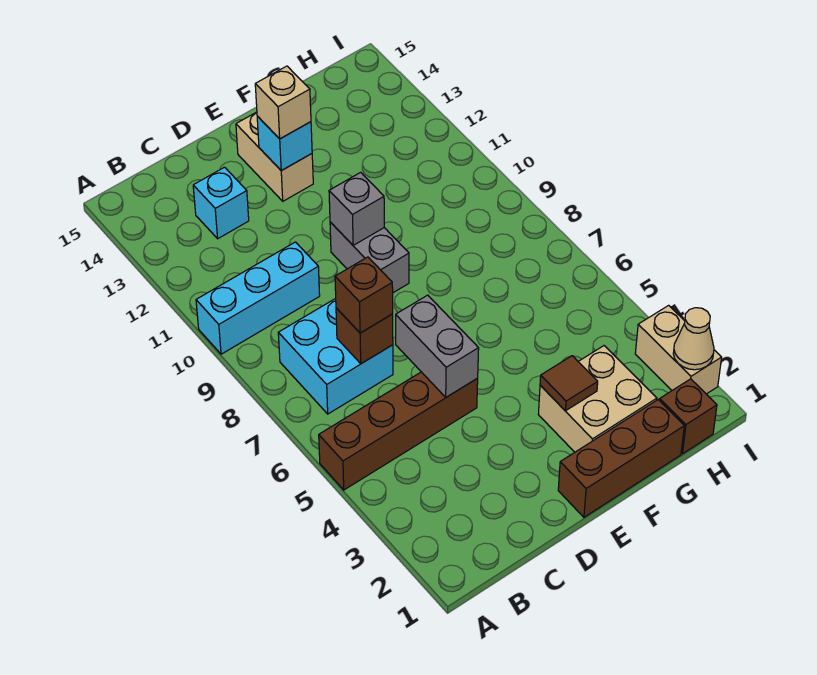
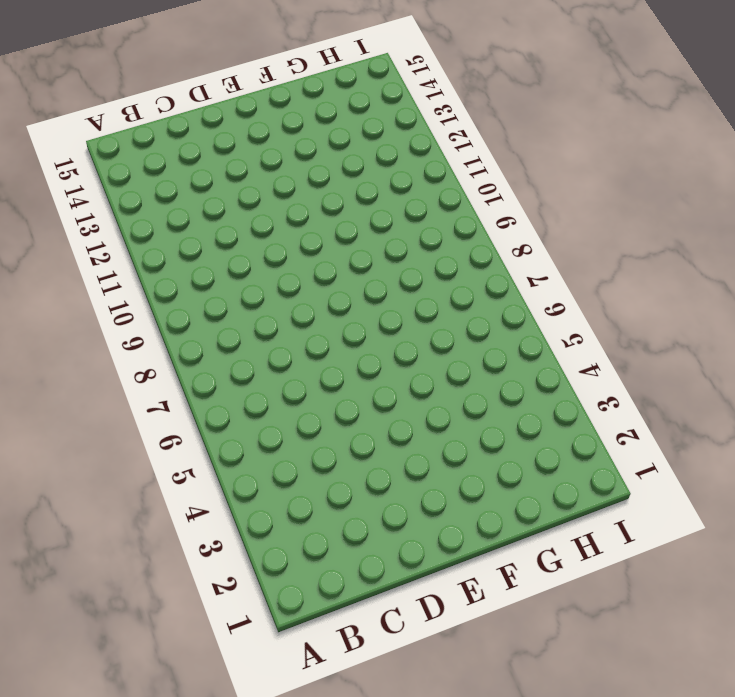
none -> brown 1x4 brick [319,372,478,490]
none -> cyan 1x3 brick [196,242,320,354]
none -> cyan 2x2 brick [278,298,393,414]

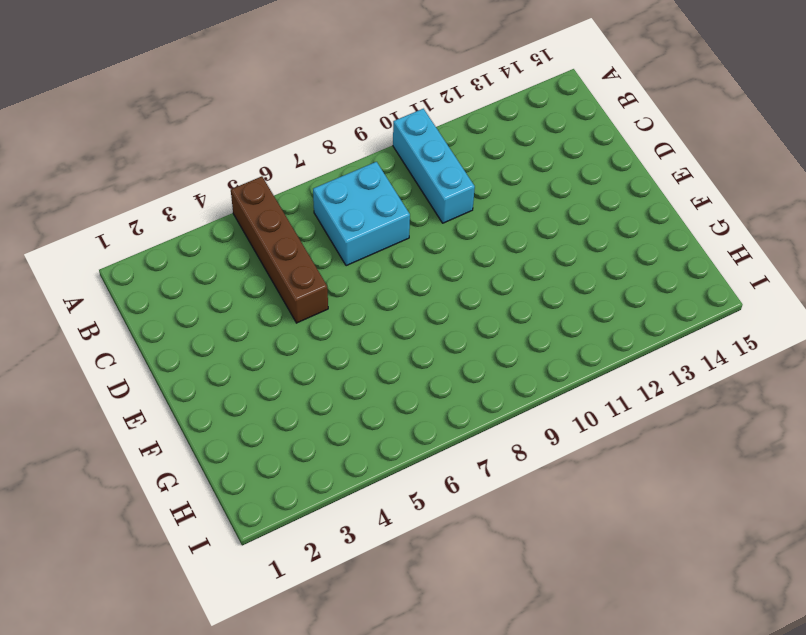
none -> cyan 1x1 brick [193,167,249,239]
none -> brown 1x3 brick [558,400,684,517]
none -> grey 1x2 brick [330,222,409,293]

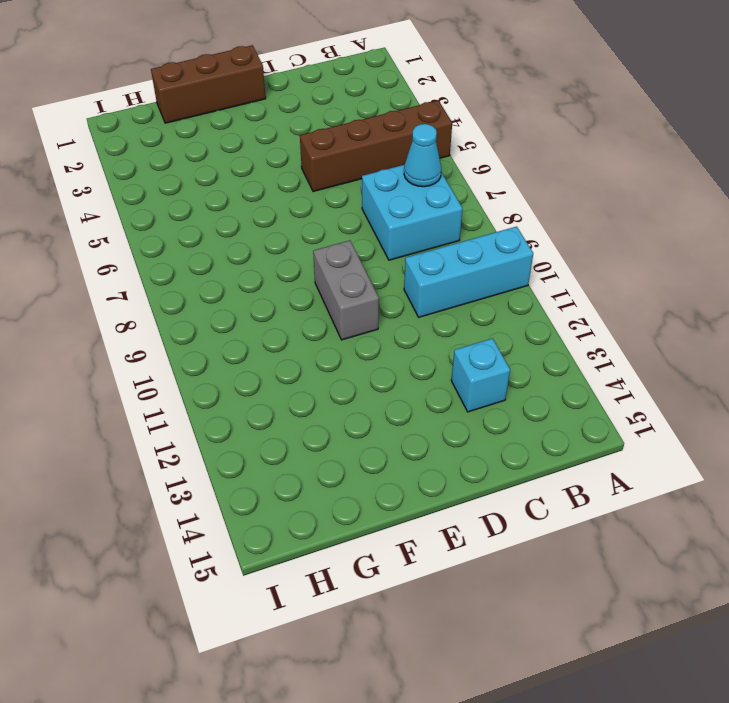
cyan 1x1 cone [404,124,442,187] -> none
none -> tan 1x2 brick [236,112,313,201]
none -> tan 2x2 brick [538,346,657,452]
none -> brown 1x1 brick [660,379,717,454]

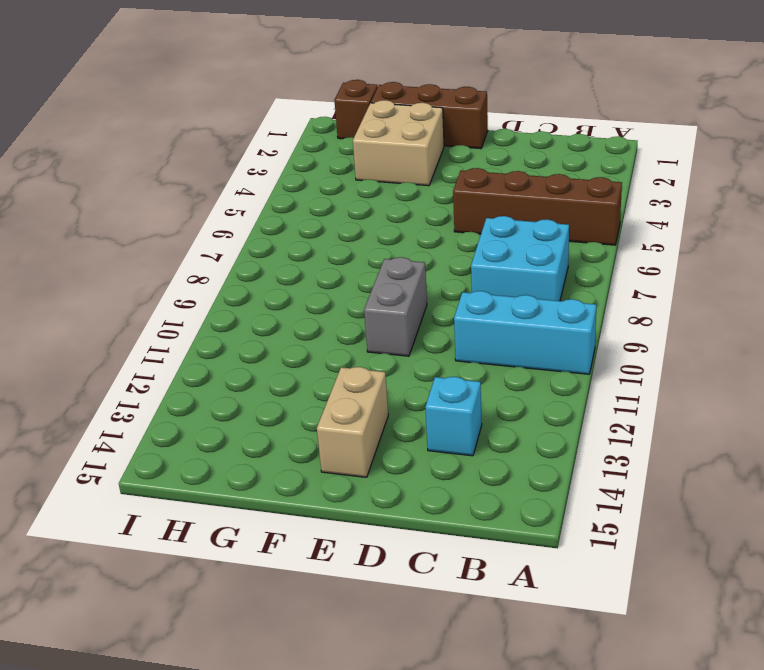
none -> tan 1x2 brick [635,305,722,394]
none -> brown 1x1 brick [336,308,393,364]
none -> grey 1x2 brick [396,295,479,397]

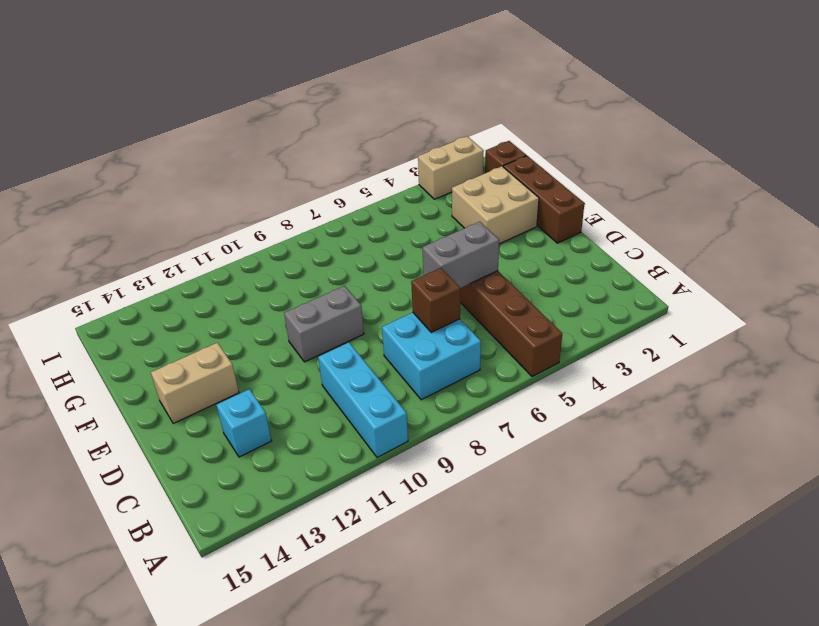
none -> grey 1x1 brick [329,172,384,245]
none -> cyan 1x1 brick [257,116,312,171]
none -> brown 1x1 tile [540,356,598,411]

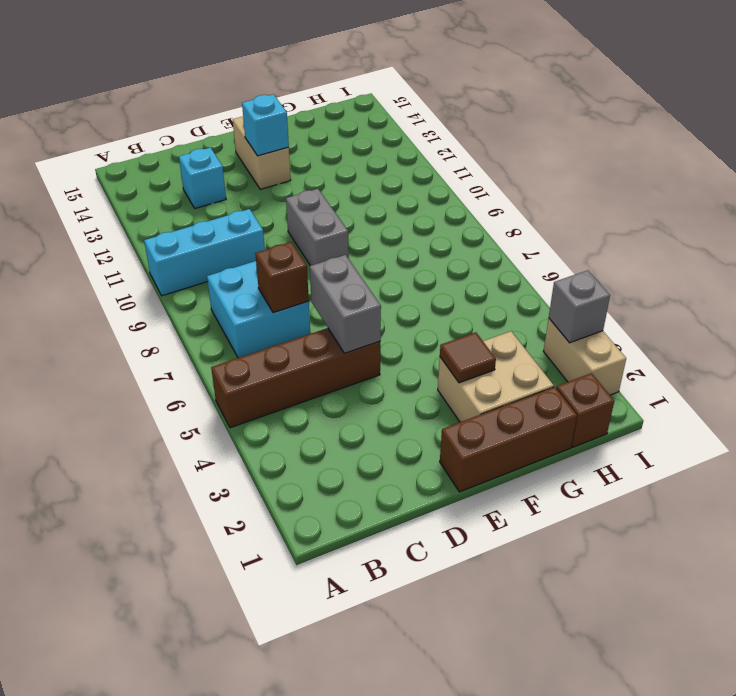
grey 1x1 brick [549,270,610,343] -> grey 1x1 brick moved to [329,172,384,245]
none -> tan 1x1 cone [673,308,714,370]
none -> brown 1x1 brick [335,257,393,333]
none -> tan 1x1 brick [255,66,311,139]

